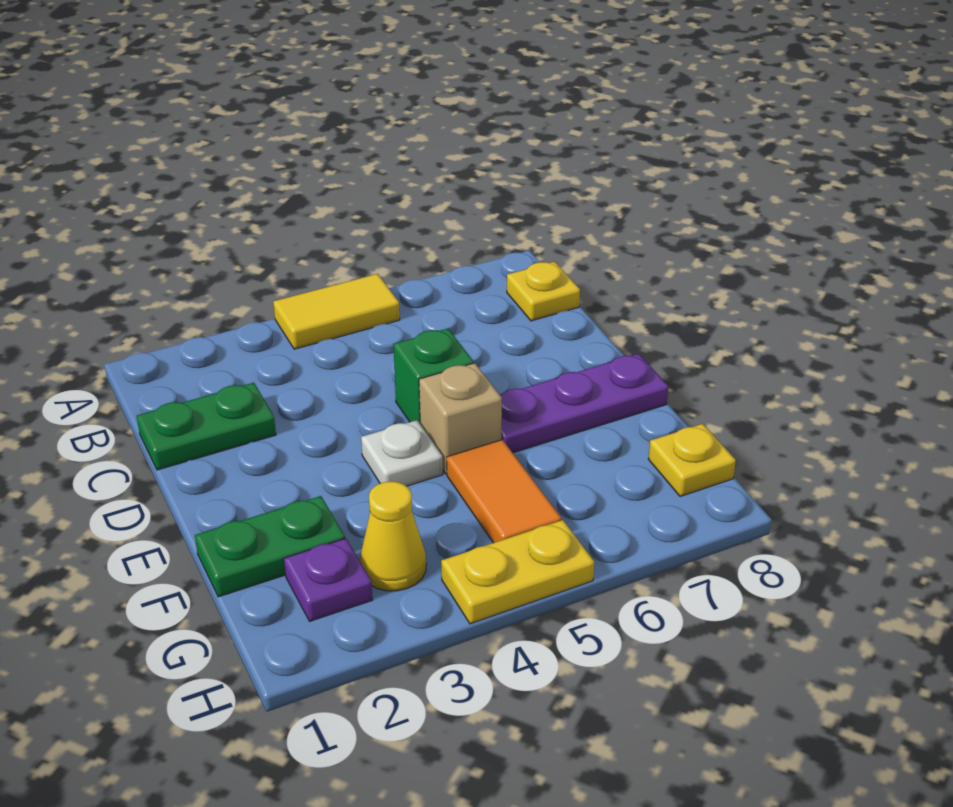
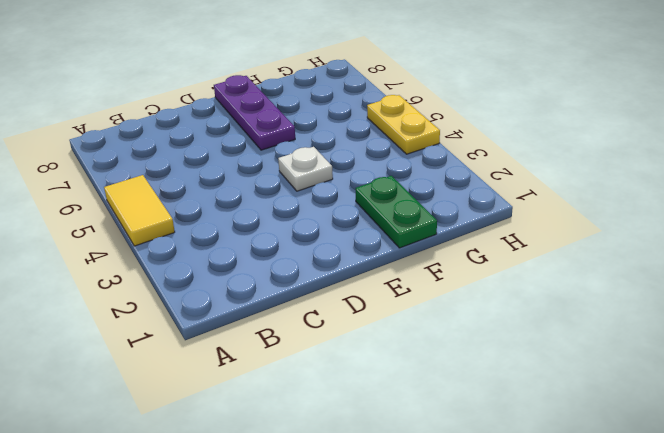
none -> yellow 1x1 plate [507,262,580,321]
none -> green 1x2 plate [137,383,276,470]
none -> green 1x1 brick [393,329,474,423]

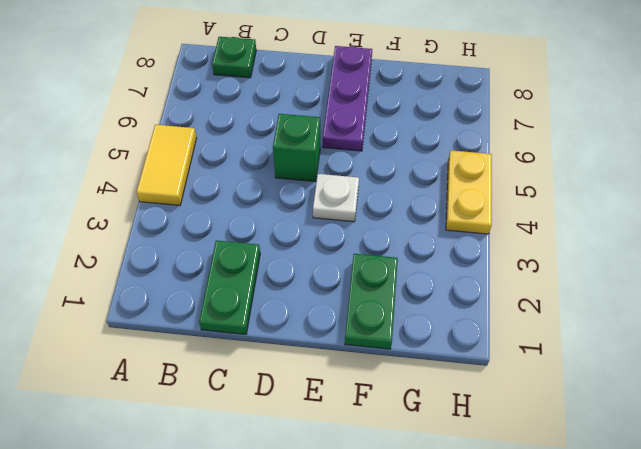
green 1x1 plate [212,37,256,78] -> yellow 1x1 plate [507,262,580,321]
none -> tan 1x1 brick [419,363,502,474]
none -> orange 1x2 tile [447,440,561,543]
none -> purple 1x1 plate [284,538,373,621]

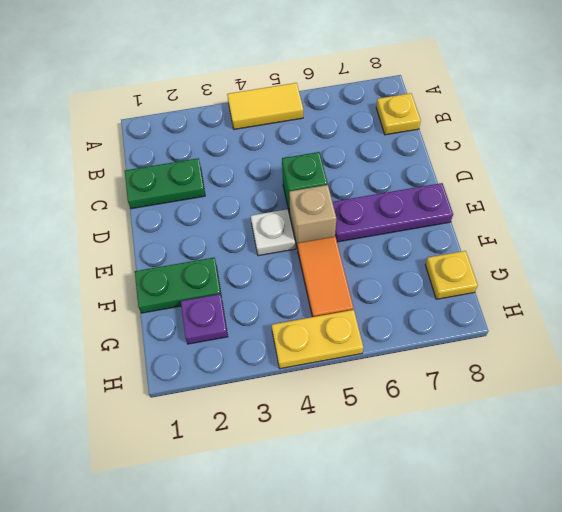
none -> yellow 1x1 cone [360,481,426,591]

